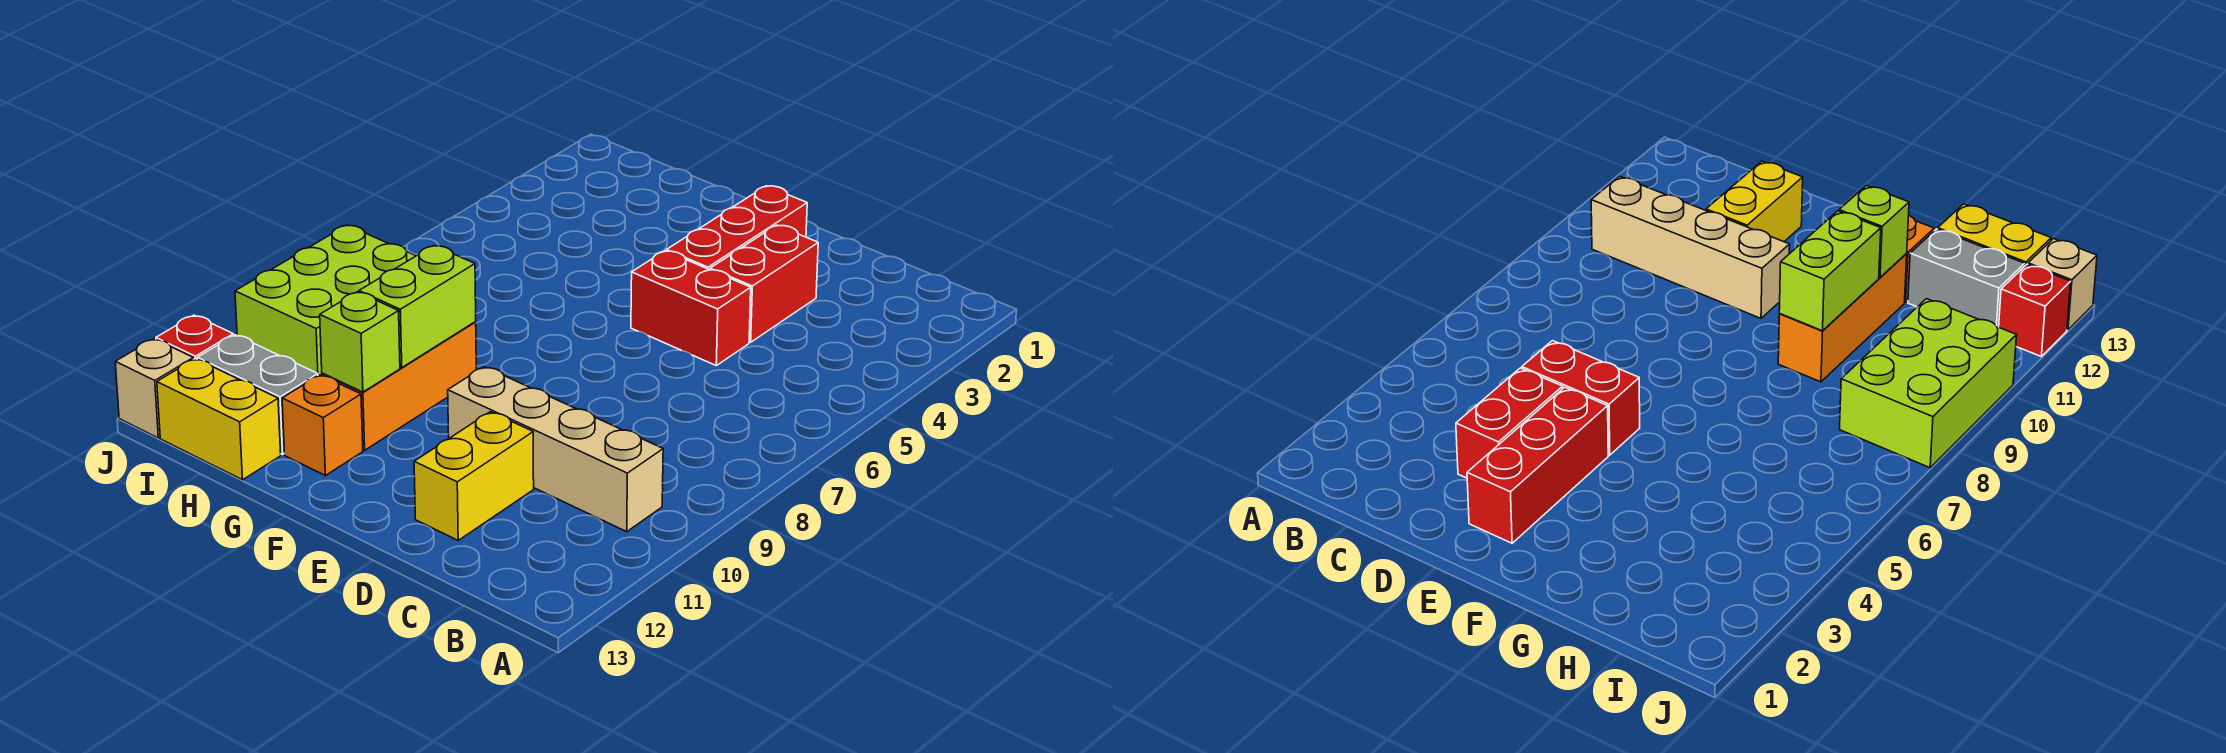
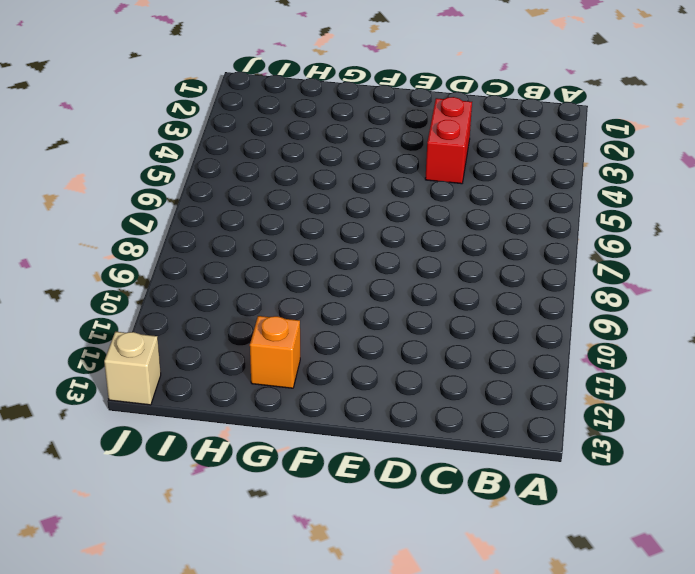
none -> tan 1x4 brick [448,367,663,532]
none -> red 1x2 brick [631,251,751,365]
none -> yellow 1x2 brick [414,412,534,540]

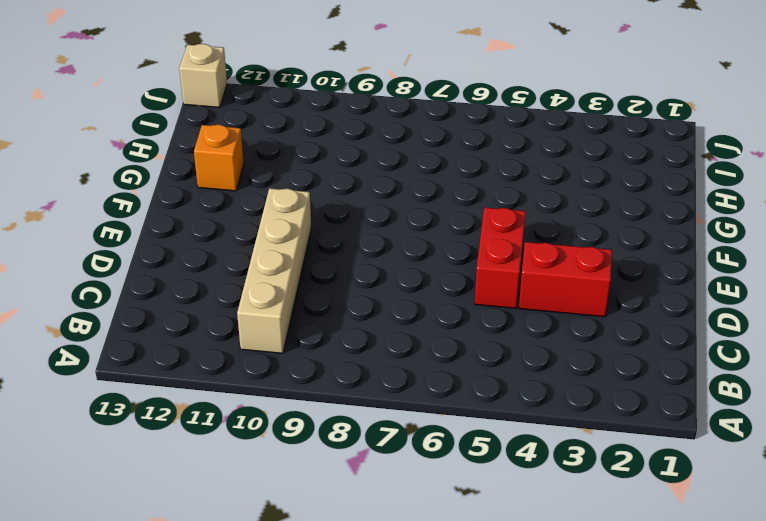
none -> yellow 1x2 brick [414,412,534,540]
none -> red 1x3 brick [666,186,807,270]
none -> orange 1x3 brick [322,322,476,450]

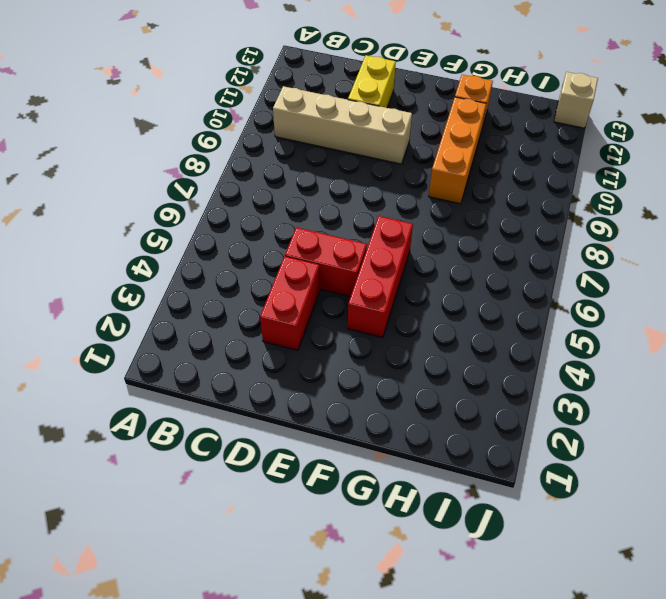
red 1x3 brick [348,216,413,338] -> red 1x3 brick moved to [666,186,807,270]
none -> grey 1x2 brick [197,335,318,455]
none -> yellow 1x2 brick [157,359,281,480]
none -> lime 2x3 brick [235,225,415,376]

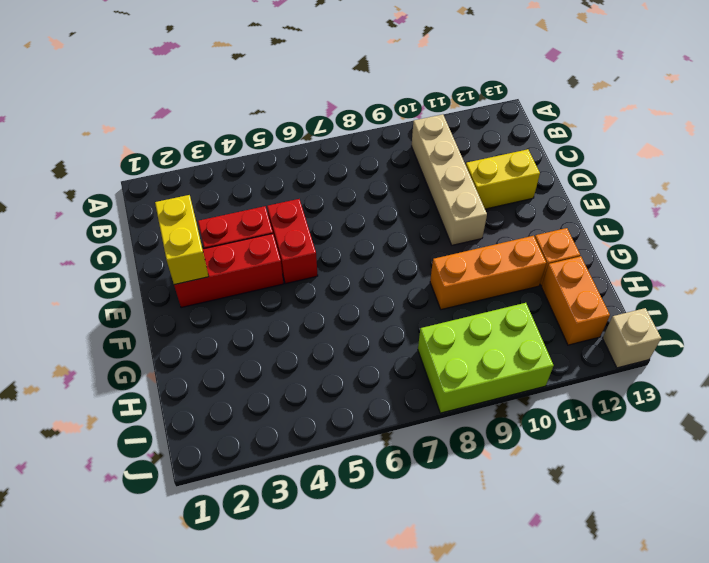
yellow 1x2 brick [155,195,209,285] -> yellow 1x2 brick moved to [157,359,281,480]
orange 1x2 brick [542,256,610,345] -> grey 1x2 brick [197,335,318,455]
none -> red 1x1 brick [156,315,233,359]
none -> lime 1x2 brick [359,246,476,368]
none -> lime 1x1 brick [320,292,400,392]

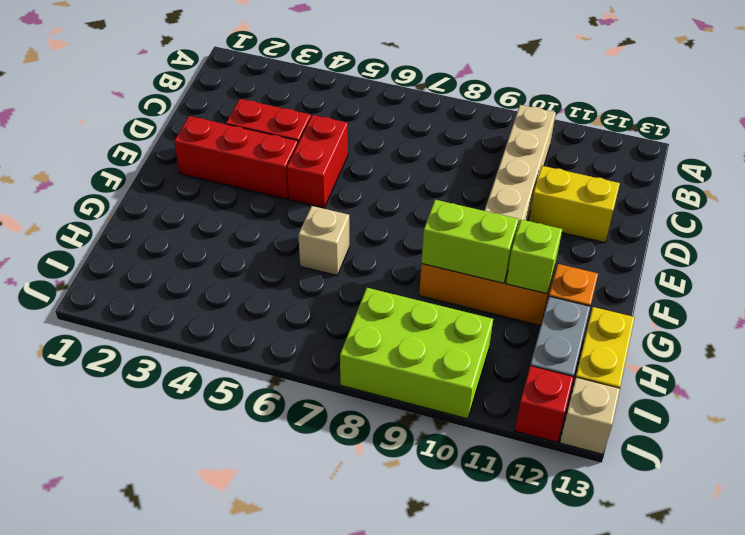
tan 1x1 brick [298,206,349,275] -> none

